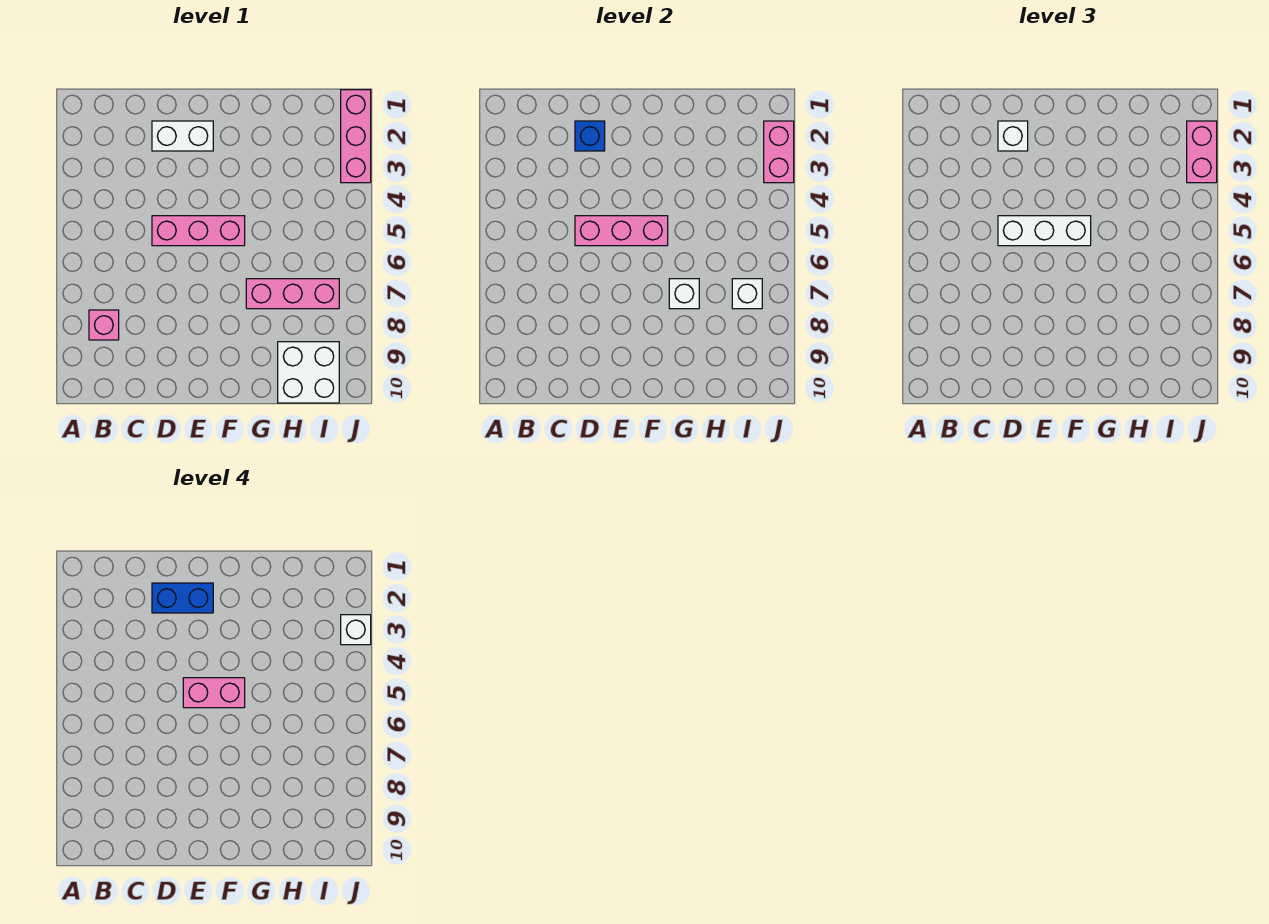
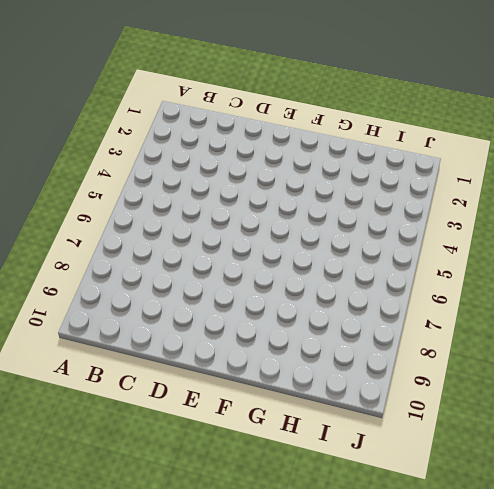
none -> pink 1x1 brick [89,310,119,340]
none -> white 1x2 brick [152,121,213,151]
none -> pink 1x3 brick [152,216,245,246]

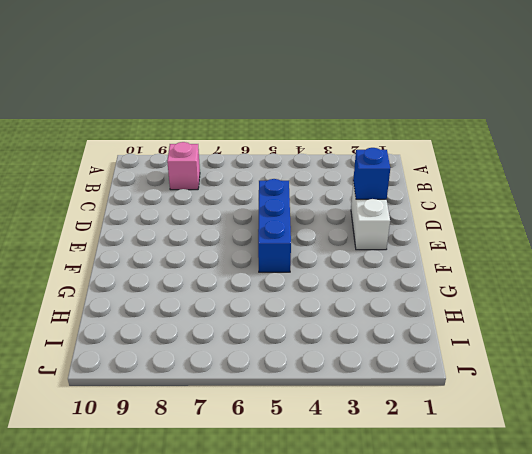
blue 1x3 brick [258,179,291,272] -> pink 1x3 brick [152,216,245,246]
none -> pink 1x3 brick [246,279,339,309]
none -> white 2x2 brick [278,342,339,403]
none -> pink 1x3 brick [341,90,371,183]

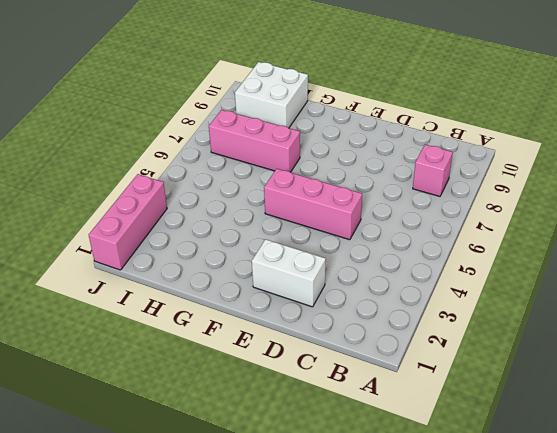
none -> blue 1x1 brick [575,121,605,151]
none -> pink 1x3 brick [575,216,668,246]
none -> white 1x1 brick [669,279,699,309]

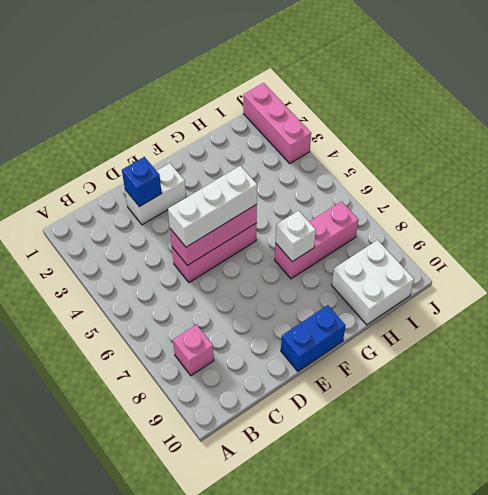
blue 1x2 brick [281,305,346,371] -> blue 1x2 brick moved to [152,583,213,613]
none -> white 1x1 brick [732,279,762,309]
none -> pink 1x2 brick [764,121,794,183]
none -> white 1x1 brick [998,121,1028,151]

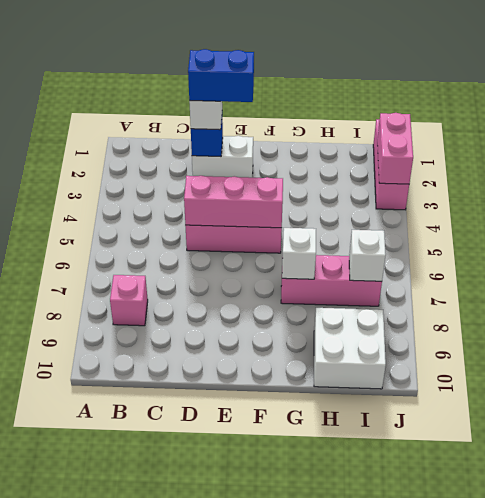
none -> white 1x3 brick [998,216,1091,246]
none -> pink 1x2 brick [1187,121,1217,183]
none -> pink 1x2 brick [183,678,245,708]

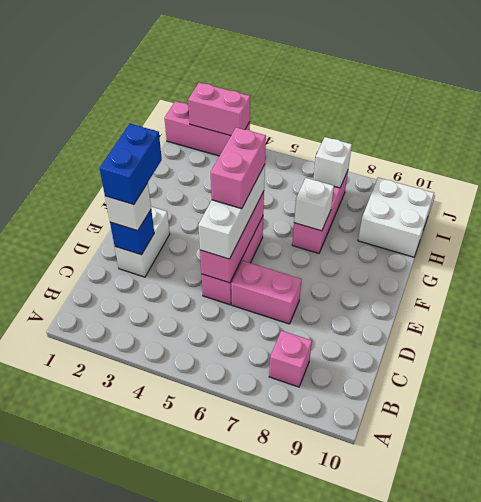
pink 1x2 brick [231,261,301,324] -> pink 1x2 brick moved to [1187,121,1217,183]
none -> white 1x1 brick [341,615,371,645]

